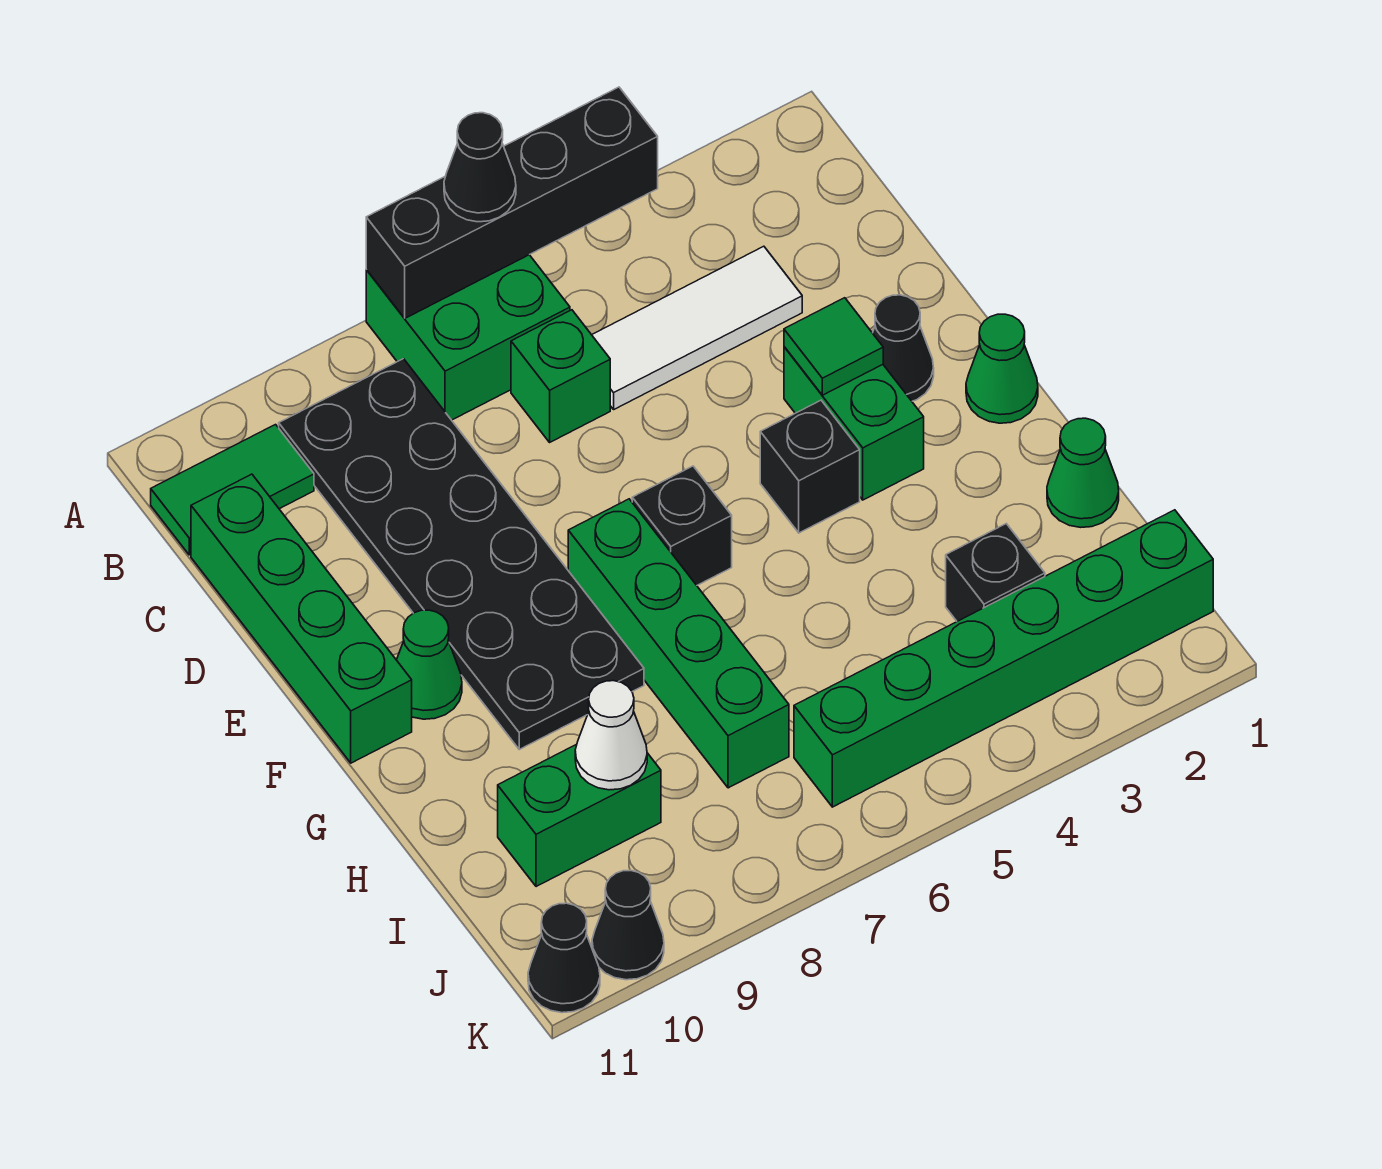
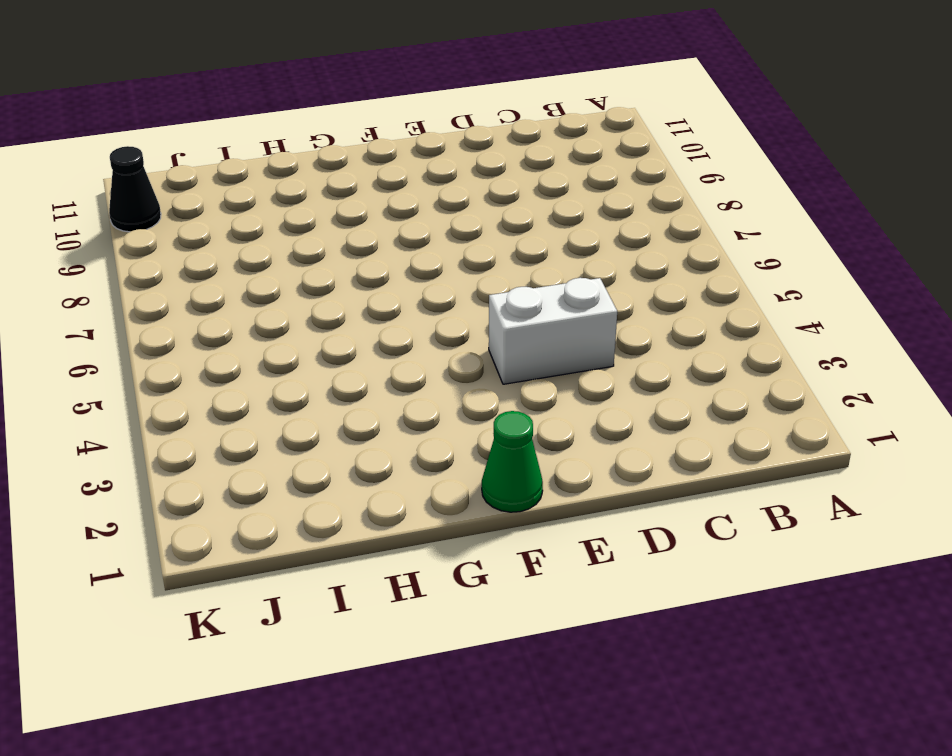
white 1x2 brick [489,278,617,384] -> none
none -> green 2x2 brick [366,255,570,420]
none -> black 2x6 plate [279,359,644,749]
none -> green 1x2 tile [151,425,314,555]

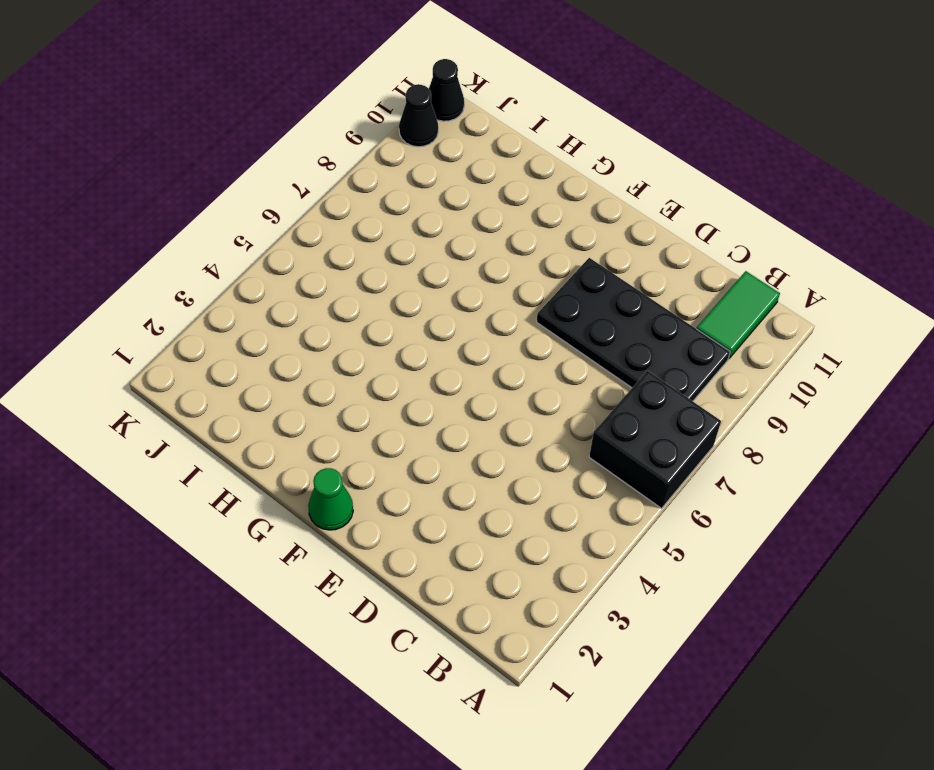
black 2x2 brick [589,371,721,508] -> green 2x2 brick [366,255,570,420]
black 2x4 plate [537,258,730,401] -> black 2x6 plate [279,359,644,749]
none -> white 1x3 tile [592,246,802,409]
none -> green 1x1 brick [511,310,610,442]
none -> green 1x4 brick [191,474,412,763]

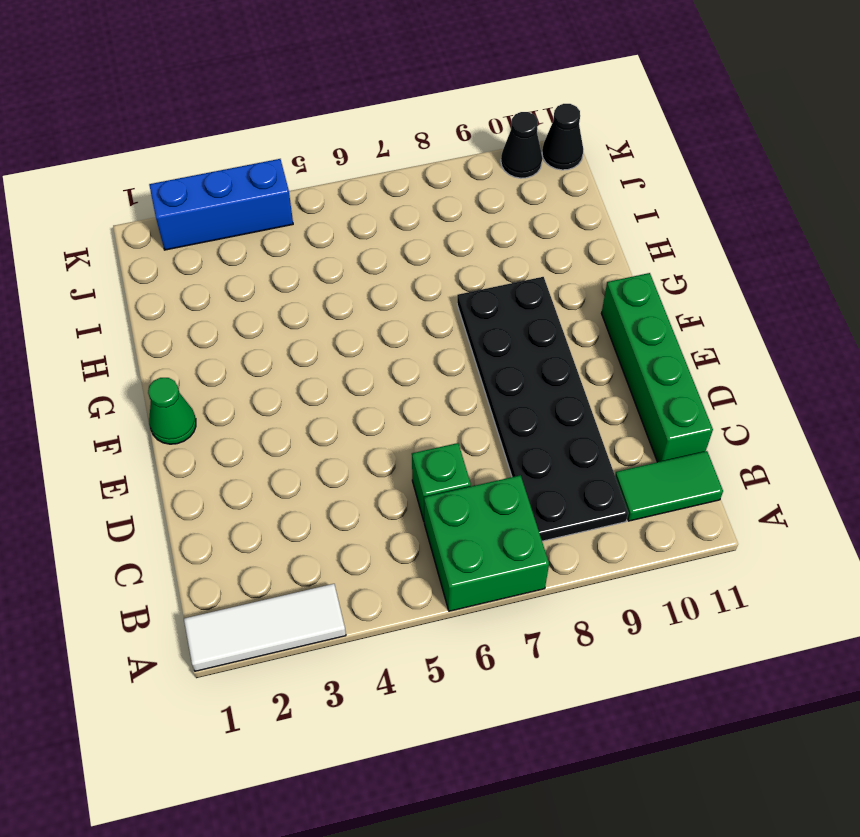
white 1x3 tile [184,584,346,671] -> white 1x3 tile moved to [592,246,802,409]
blue 1x3 brick [149,159,293,250] -> none
none -> black 1x1 cone [873,295,934,401]
none -> green 1x2 brick [784,347,924,500]
none -> black 1x1 brick [760,400,860,533]

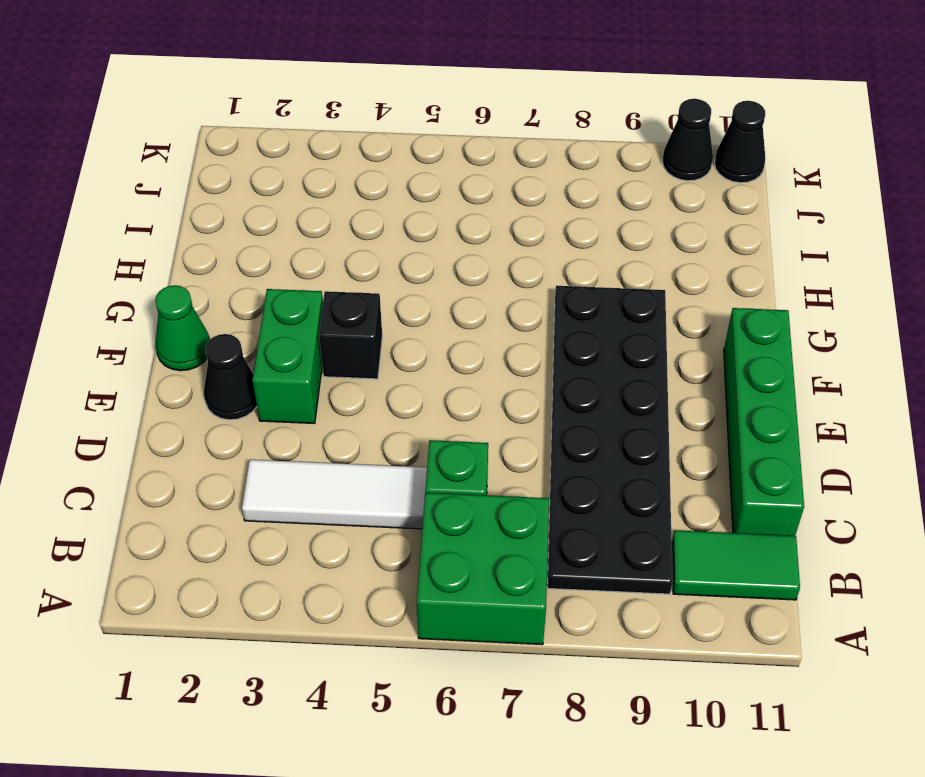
none -> black 1x1 brick [632,466,732,585]
none -> green 1x4 brick [568,499,789,788]
none -> green 1x1 cone [397,610,462,719]

